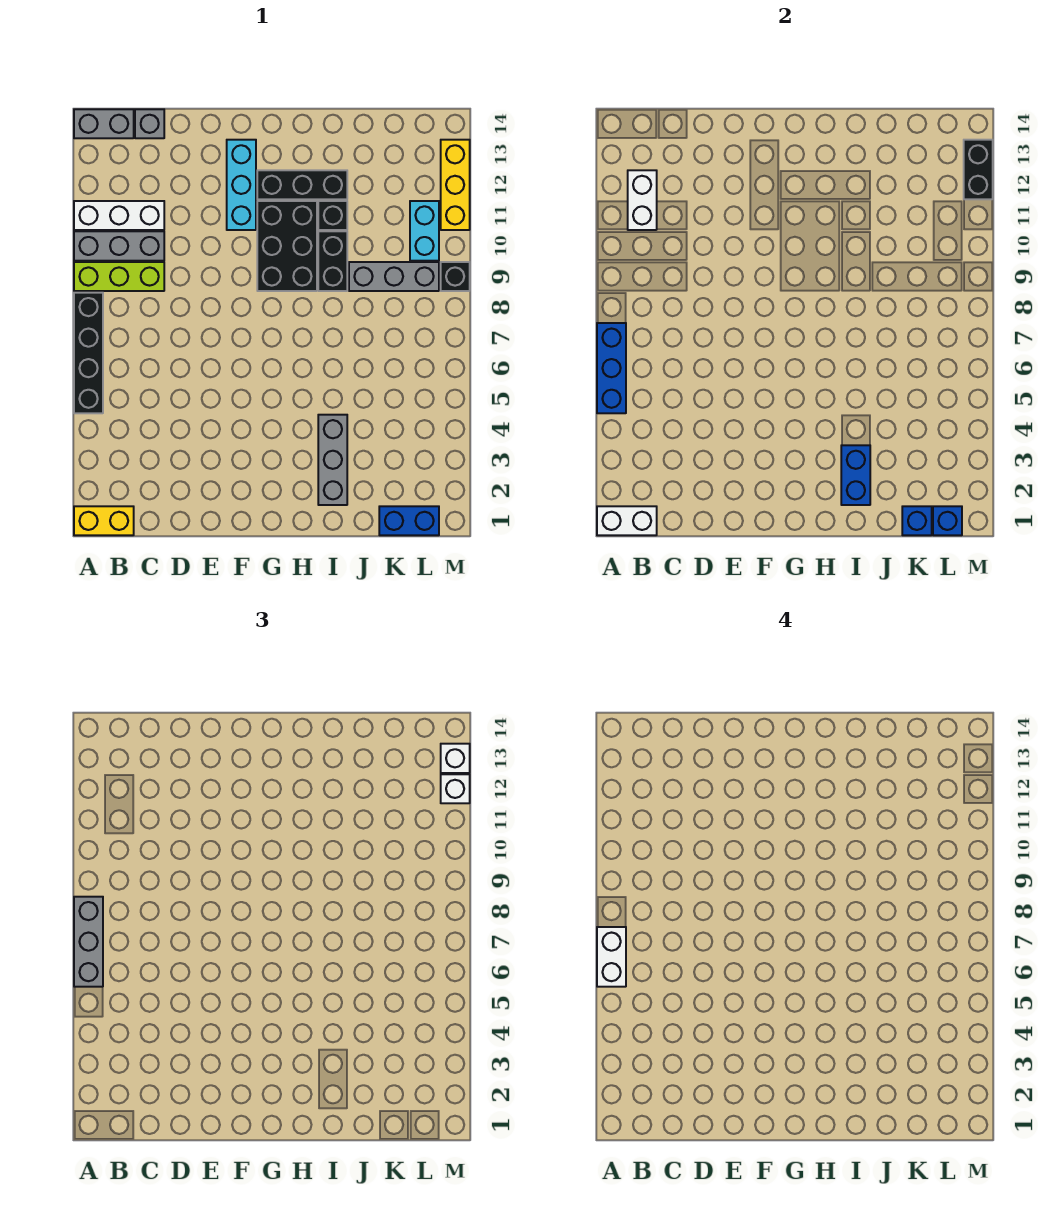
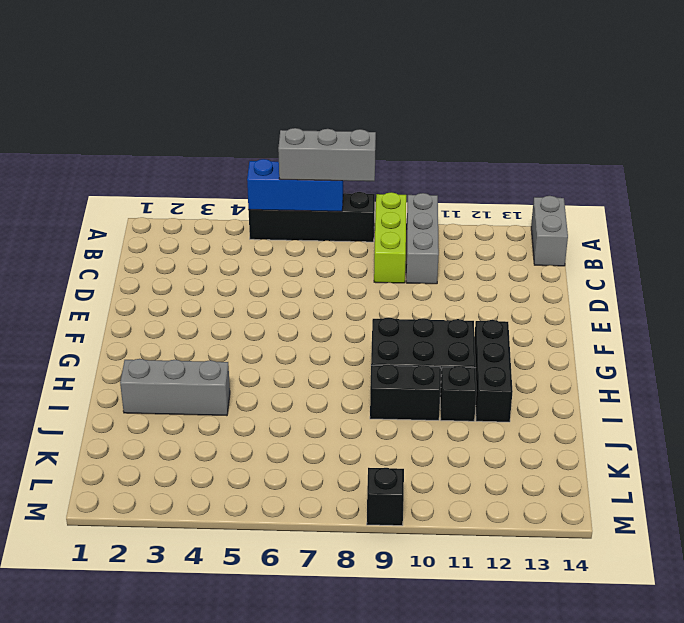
none -> yellow 1x2 brick [74,506,134,535]
none -> white 1x3 brick [74,201,164,230]
none -> grey 1x1 brick [135,109,164,138]

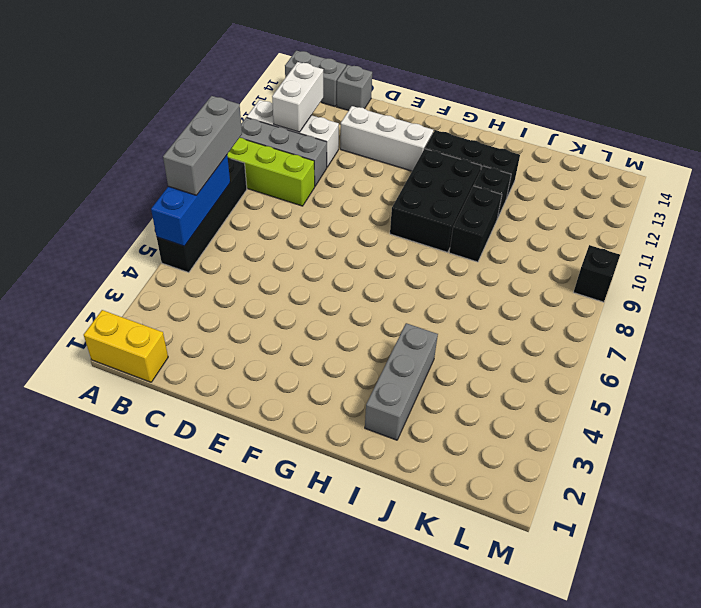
white 1x3 brick [340,106,433,171] -> cyan 1x3 brick [227,140,256,230]
none -> grey 1x3 brick [349,262,439,291]
none -> blue 1x2 brick [379,506,439,535]
none -> cyan 1x2 brick [410,201,439,261]

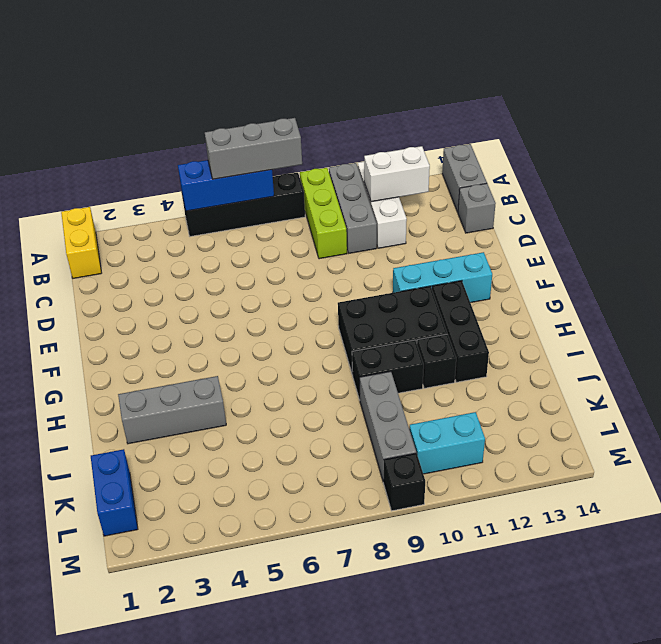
none -> yellow 1x3 brick [441,140,470,230]
none -> white 1x2 brick [597,506,657,535]
none -> blue 1x2 brick [841,445,870,505]

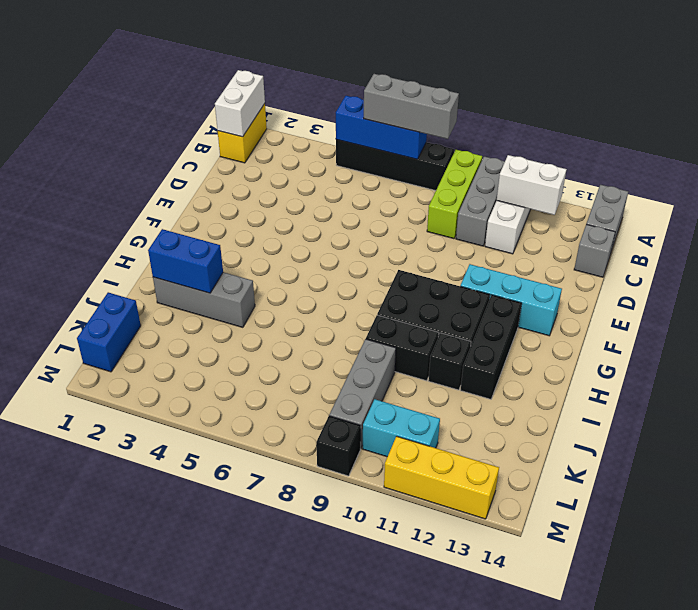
none -> blue 1x1 brick [902,506,932,535]
none -> blue 1x1 brick [933,506,962,535]
none -> black 1x2 brick [964,140,993,199]

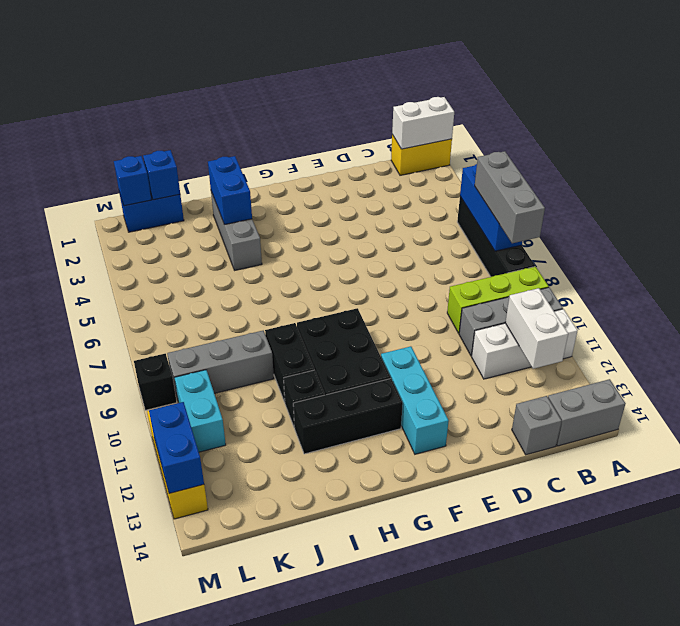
blue 1x2 brick [149,402,204,494] -> black 1x2 brick [964,140,993,199]
none -> white 1x1 brick [441,774,470,803]
none -> white 1x1 brick [441,744,470,773]
none -> white 1x2 brick [597,927,626,987]

